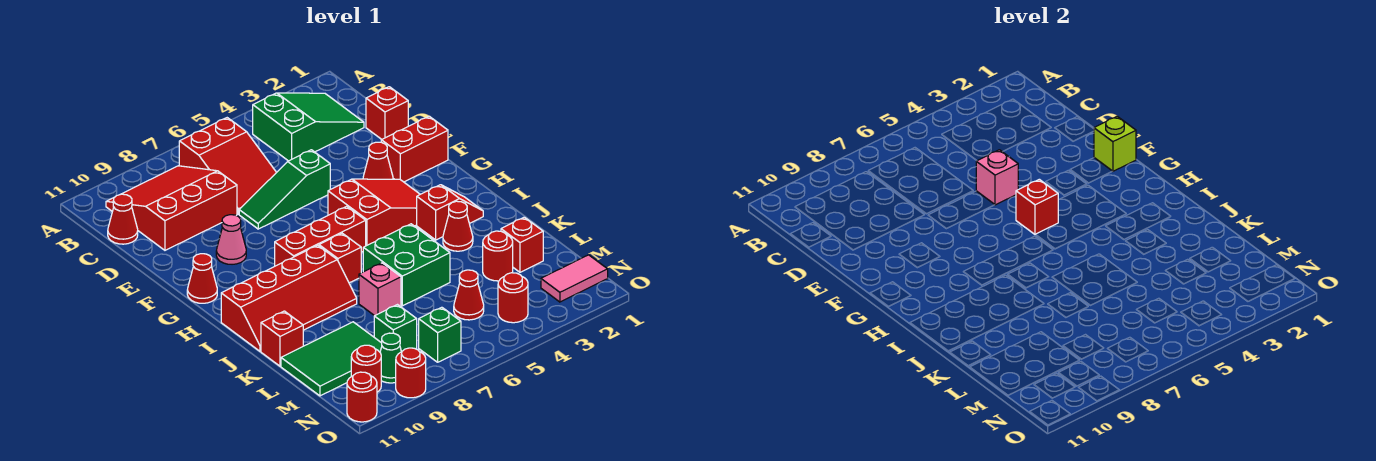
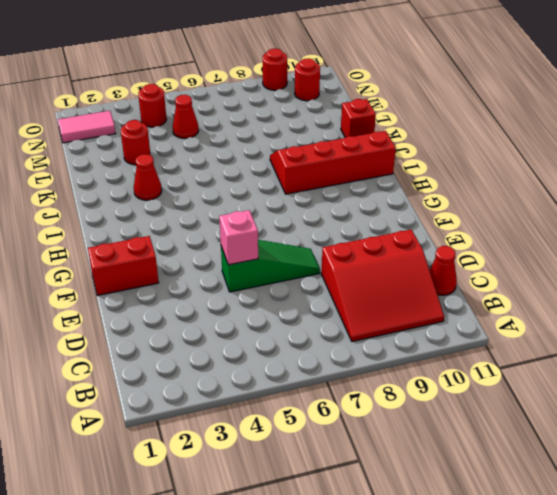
none -> green 2x3 slope [253,93,364,161]
none -> red 2x3 slope [179,118,277,214]
none -> red 1x1 brick [366,87,408,139]
none -> red 1x1 cone [363,142,393,179]

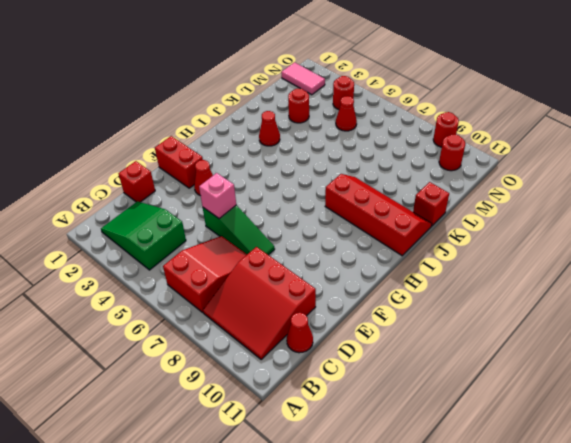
none -> pink 1x1 cone [216,215,246,264]
none -> red 2x3 slope [328,179,420,246]
none -> red 1x1 cone [187,254,217,303]
none -> red 1x3 brick [275,206,366,266]

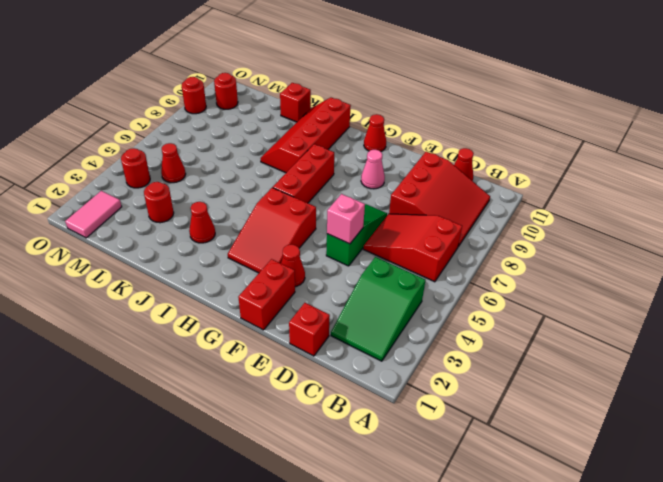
none -> red 1x2 slope [417,185,483,240]
none -> red 1x1 brick [319,233,361,283]
none -> green 2x2 brick [363,224,450,306]
none -> pink 1x1 brick [359,263,401,316]

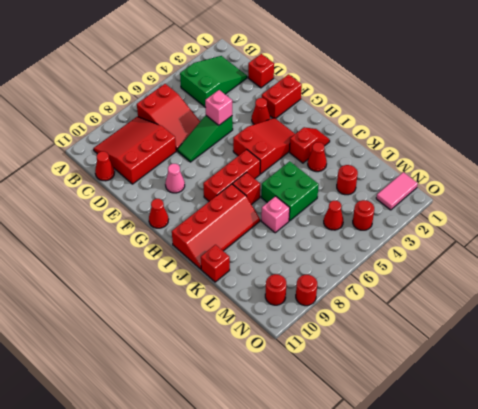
none -> red 1x1 brick [501,217,543,272]
none -> green 2x3 tile [281,322,382,396]
none -> green 1x1 brick [374,305,417,352]
none -> green 1x1 brick [419,307,461,362]

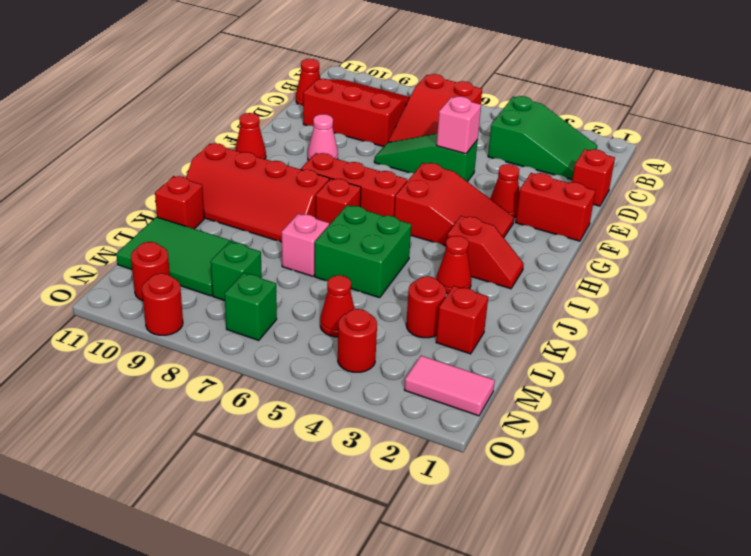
none -> green 1x1 cone [380,333,401,383]
none -> red 1x1 round brick [347,372,377,422]
none -> lime 1x1 brick [1094,116,1136,171]
none -> red 1x1 brick [1016,179,1058,235]

